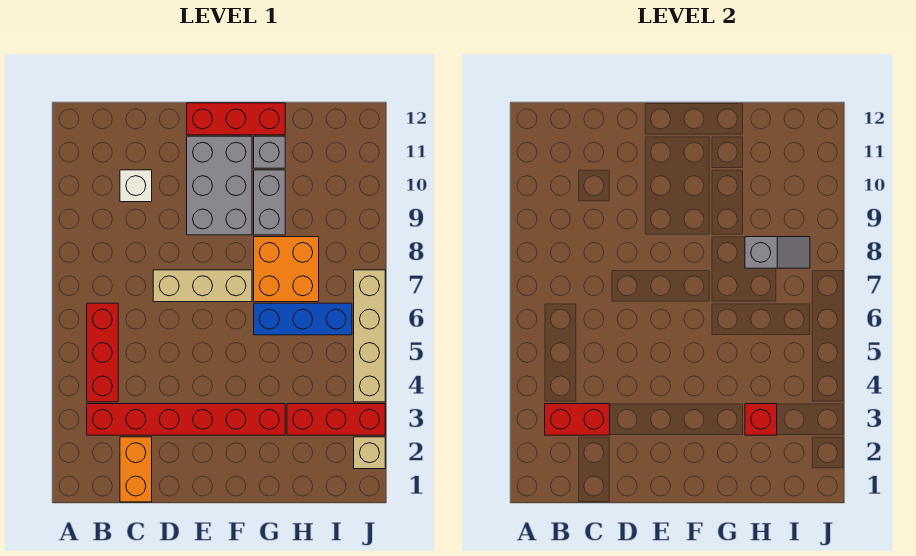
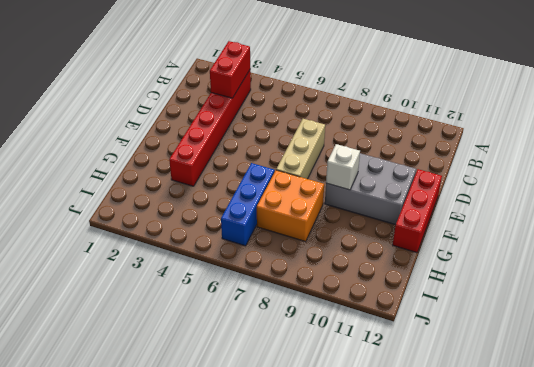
white 1x1 brick [326,144,360,190] -> white 1x1 brick moved to [120,170,152,202]
none -> red 1x3 brick [87,303,118,402]
none -> orange 1x2 brick [120,437,152,502]
none -> grey 1x2 brick [254,170,285,235]

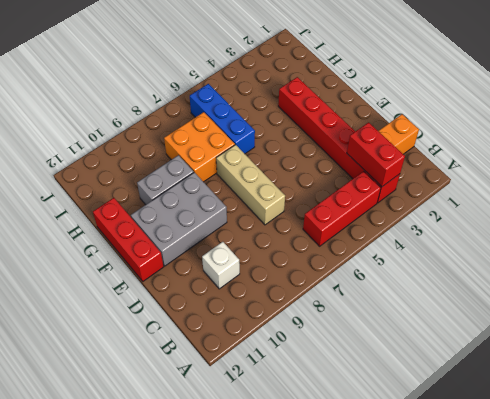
none -> grey 1x1 brick [254,136,285,168]
none -> red 1x3 brick [287,404,385,435]
none -> tan 1x1 brick [354,437,385,469]

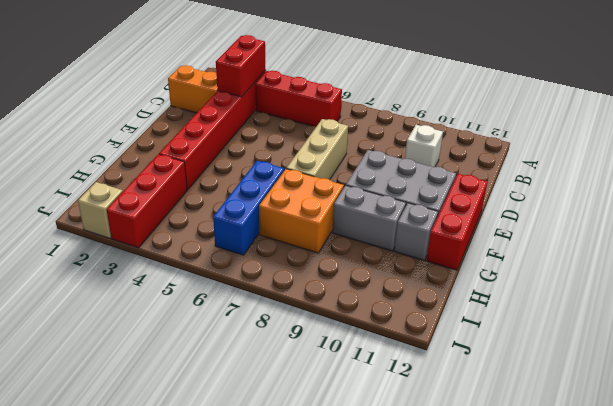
none -> tan 1x4 brick [354,270,385,402]
none -> red 1x1 brick [745,404,777,435]
none -> grey 1x2 slope [745,237,810,268]

